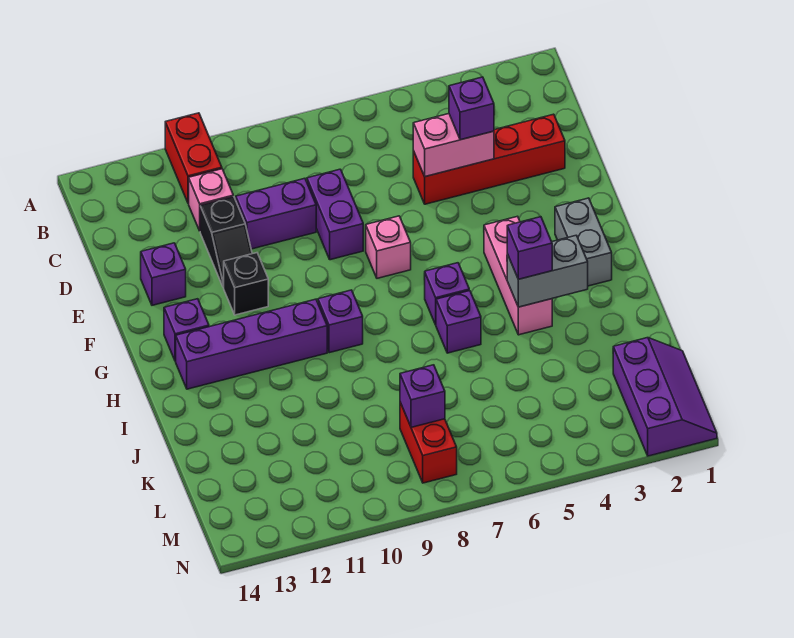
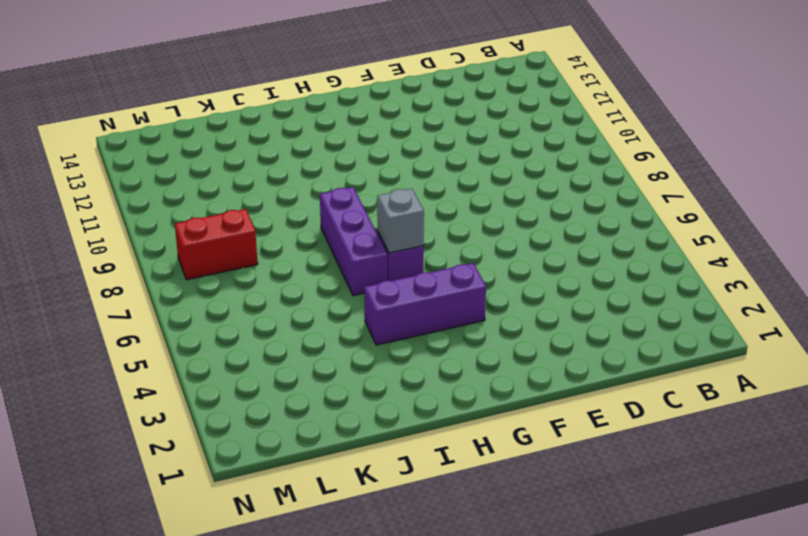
purple 1x3 brick [364,263,486,345] -> pink 1x3 brick [484,216,552,335]
grey 1x1 brick [377,188,424,253] -> none
purple 1x3 brick [320,187,387,296] -> purple 1x1 brick [436,291,481,353]
none -> red 1x2 brick [165,113,222,203]
none -> pink 1x1 brick [189,169,233,231]
none -> red 1x4 brick [413,114,565,204]

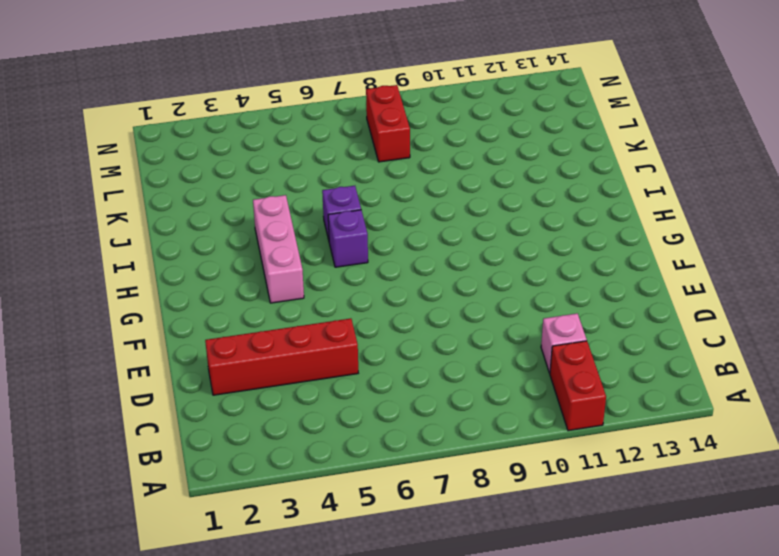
none -> purple 1x2 brick [307,169,363,260]
none -> purple 1x2 brick [236,178,316,249]
none -> black 1x2 slope [200,197,252,287]

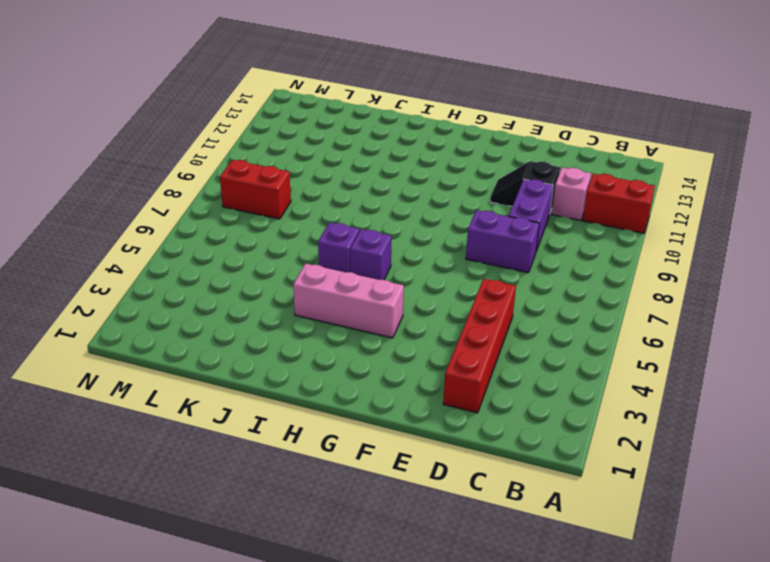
none -> purple 1x1 brick [141,243,186,305]
none -> pink 1x1 brick [366,216,411,278]
none -> black 1x1 brick [224,253,268,315]

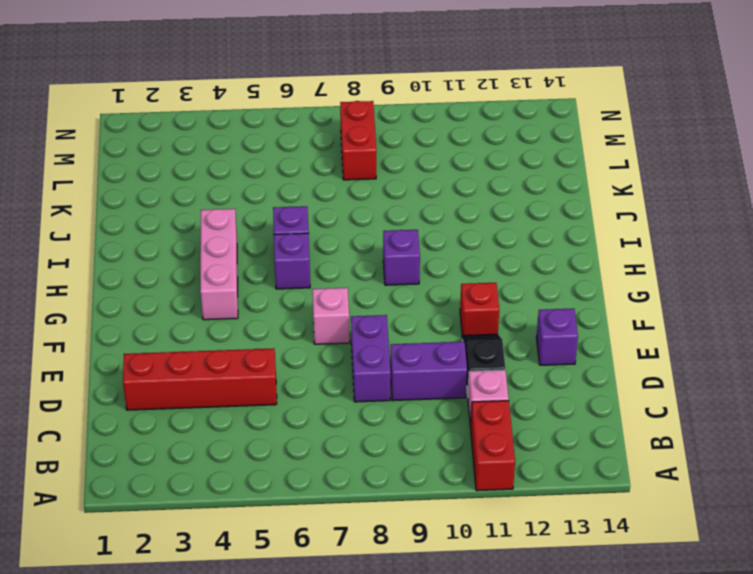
red 1x1 brick [460,283,499,339] -> black 1x1 brick [224,253,268,315]
none -> grey 1x2 brick [555,198,612,286]
none -> purple 1x1 brick [164,299,209,361]
none -> purple 1x4 brick [176,299,327,389]

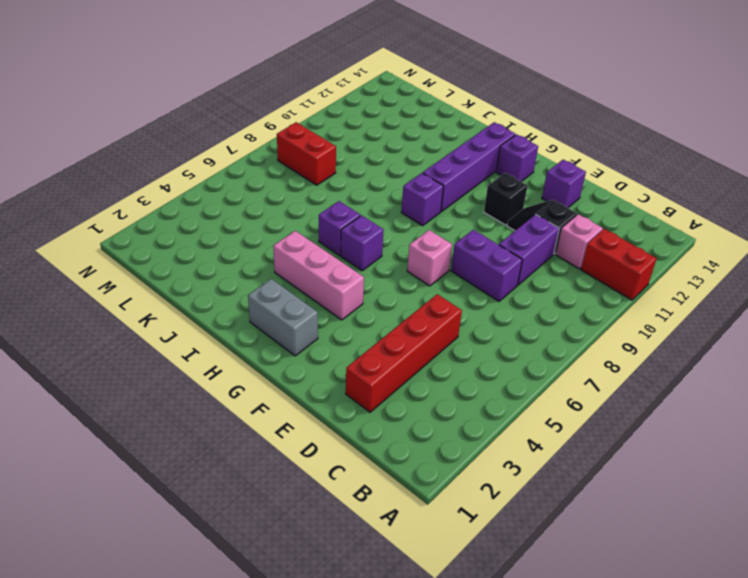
none -> purple 2x3 slope [613,338,717,456]
none -> pink 1x2 brick [413,114,494,177]
none -> grey 1x2 brick [507,235,588,307]

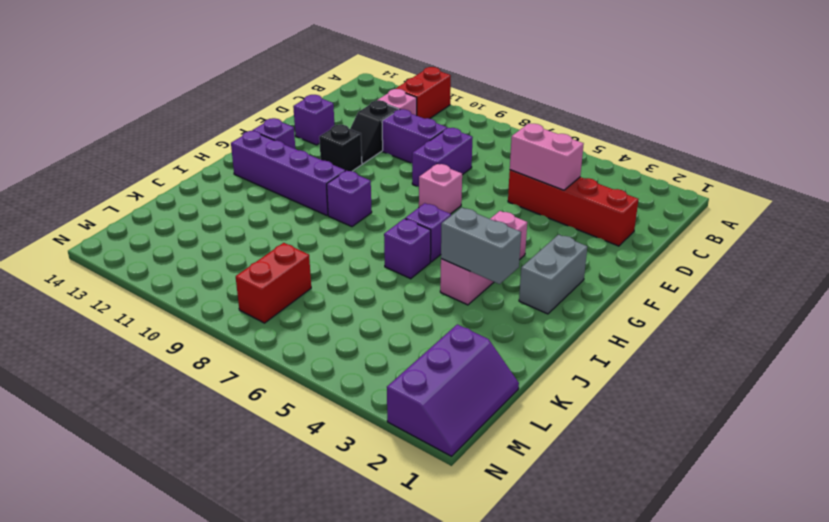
none -> purple 1x1 brick [400,365,445,427]
none -> purple 1x1 brick [449,77,494,140]
none -> purple 1x1 brick [507,217,552,279]

